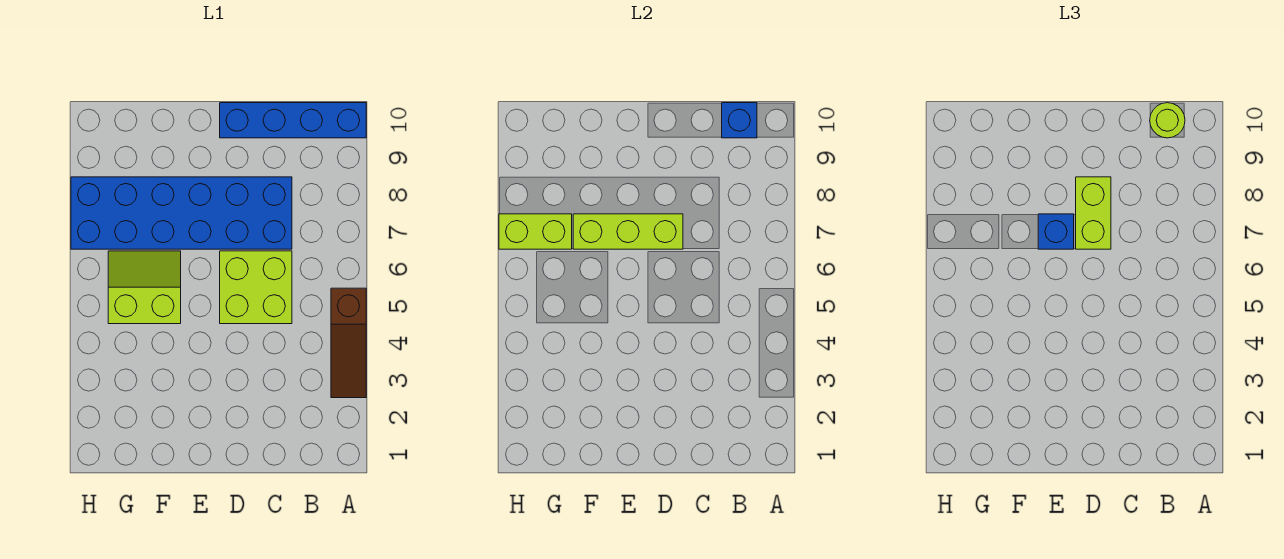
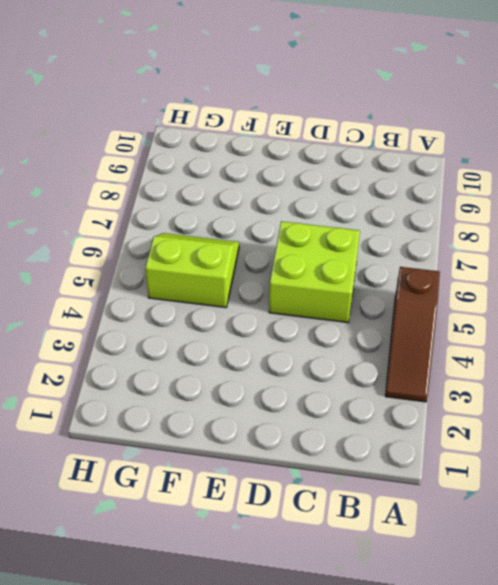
none -> blue 1x4 brick [220,103,366,138]
none -> blue 2x6 brick [71,177,292,249]

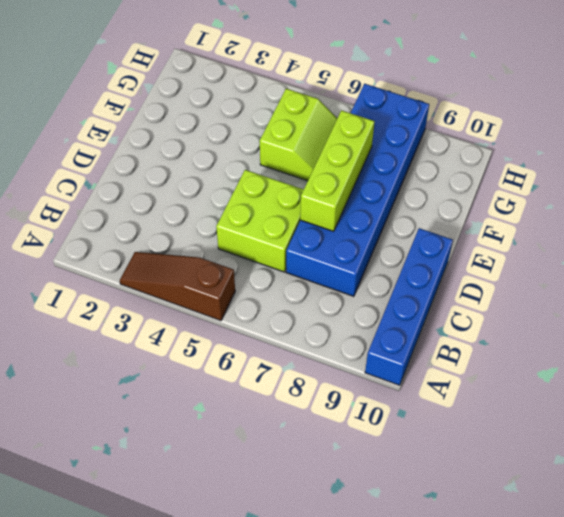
none -> blue 1x1 brick [722,103,757,138]
none -> lime 1x2 brick [499,214,572,249]

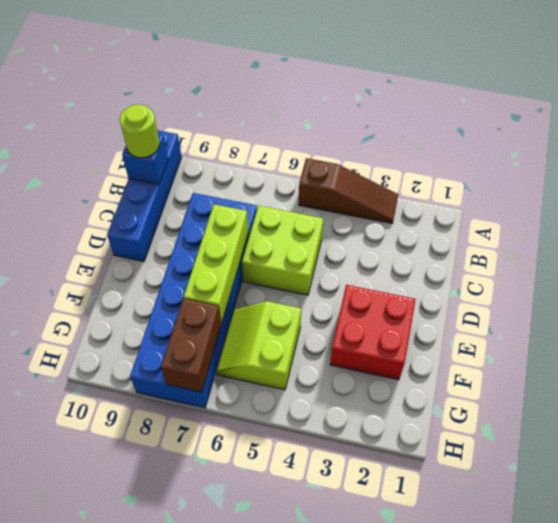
red 2x2 brick [330,285,416,380] -> none
brown 1x2 brick [161,299,221,392] -> lime 1x2 brick [499,214,572,249]
none -> lime 1x2 brick [1076,177,1111,249]
none -> blue 1x1 brick [1038,214,1074,249]

